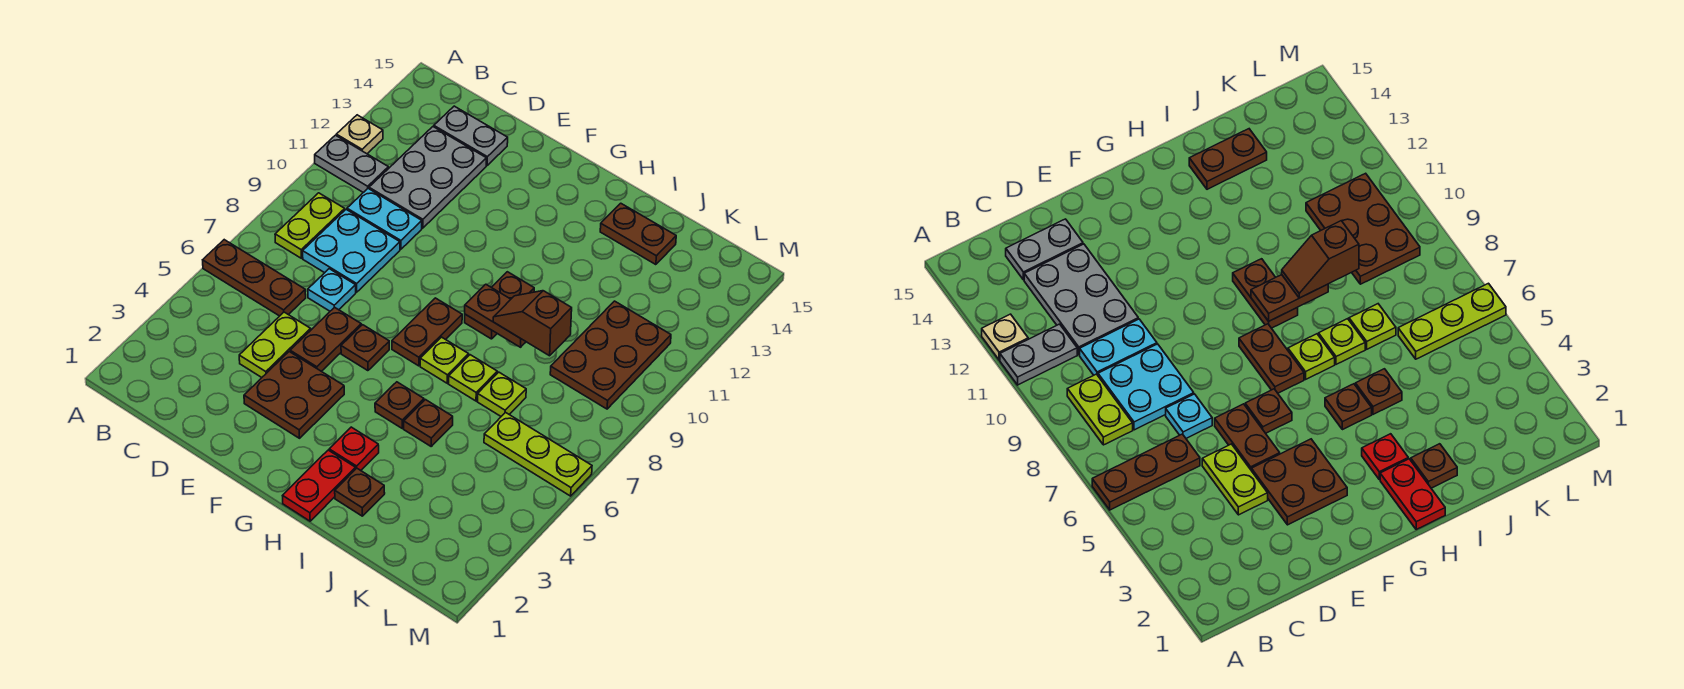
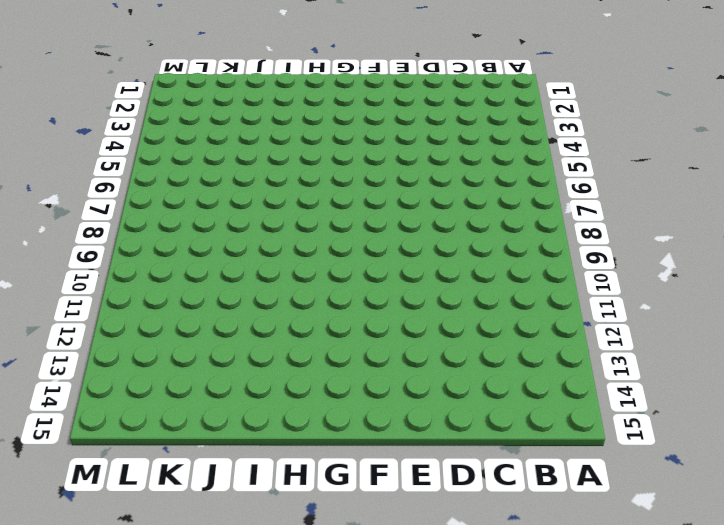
none -> brown 1x3 plate [203,240,306,316]
none -> grey 1x2 plate [315,135,388,193]
none -> tan 1x1 plate [336,115,383,154]

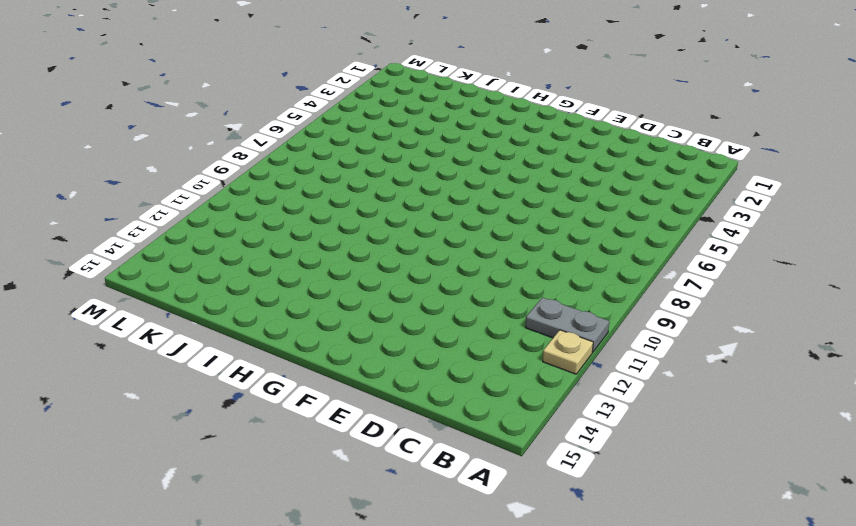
none -> brown 1x3 plate [203,240,306,316]
none -> lime 1x2 plate [275,193,345,258]
none -> cyan 2x2 plate [303,210,400,292]

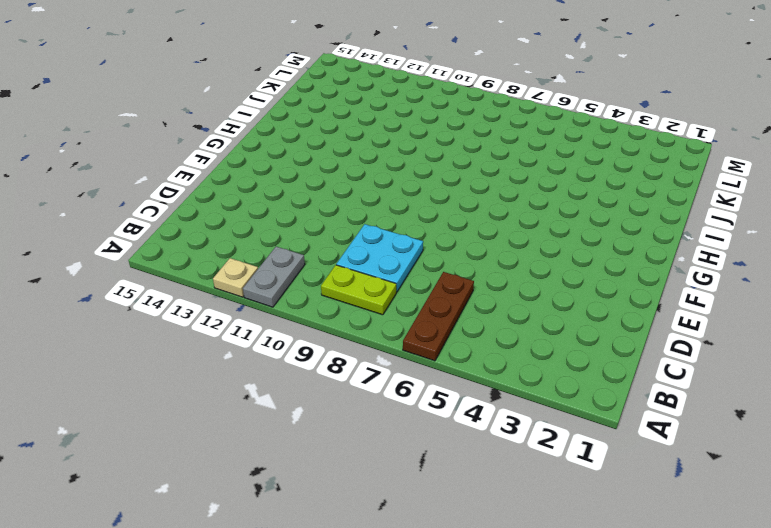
none -> cyan 1x2 plate [347,189,422,249]
none -> grey 2x3 plate [369,127,486,228]
none -> grey 1x2 plate [434,106,508,165]

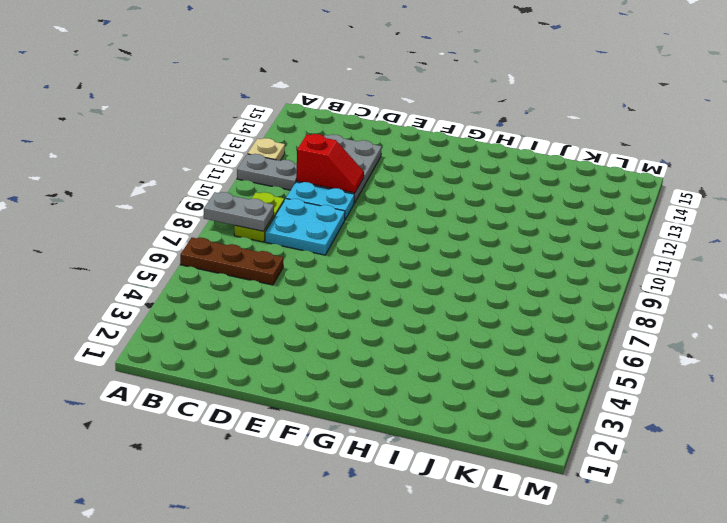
grey 1x2 plate [204,192,274,231] -> grey 1x2 plate moved to [434,106,508,165]
red 1x2 slope [296,134,364,193] -> none
none -> lime 1x2 plate [239,312,311,377]
none -> cyan 1x1 plate [308,269,356,311]
none -> brown 2x2 plate [244,352,344,438]

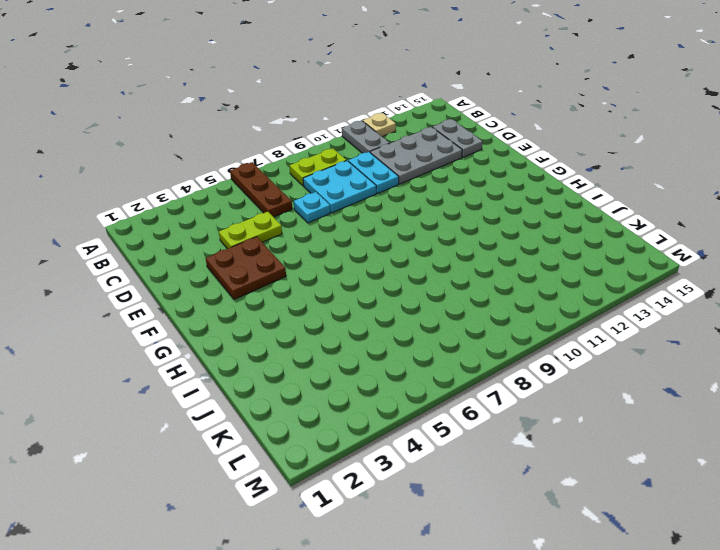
none -> brown 1x2 plate [290,307,361,371]
none -> brown 1x1 plate [341,325,389,371]
none -> brown 1x2 plate [392,298,462,366]

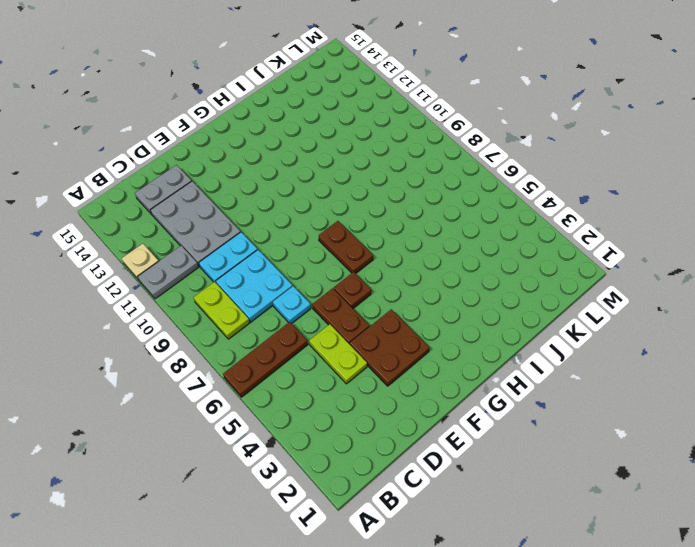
none -> red 1x2 plate [283,450,355,521]
none -> red 1x1 plate [329,427,379,470]
none -> brown 1x1 plate [375,382,424,428]

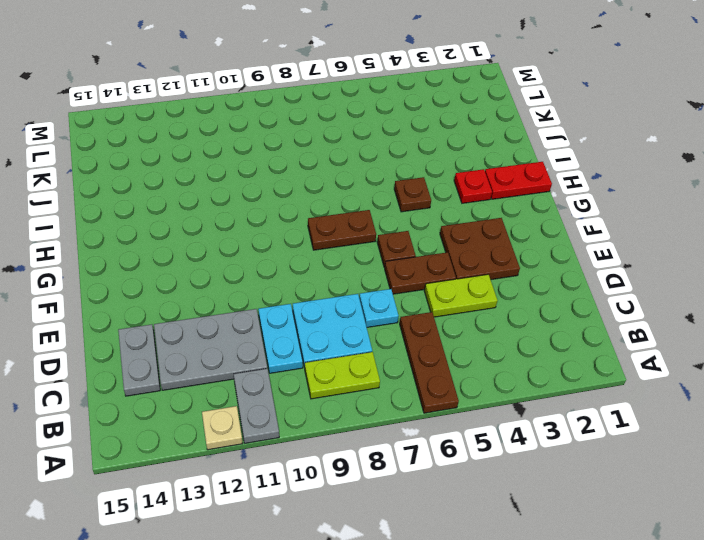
none -> lime 1x1 plate [420,337,469,383]
none -> brown 1x2 plate [465,272,534,339]
none -> brown 1x1 plate [335,468,385,516]

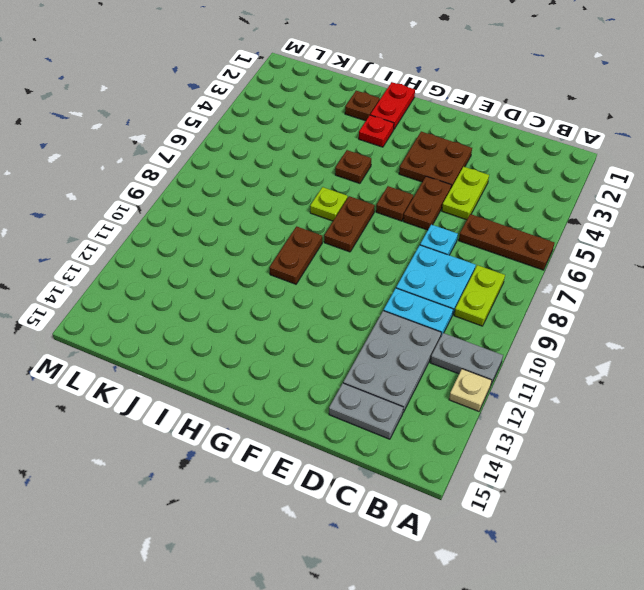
none -> brown 1x1 plate [404,400,453,446]
none -> lime 1x1 plate [449,355,497,401]
none -> brown 1x2 plate [600,203,676,265]

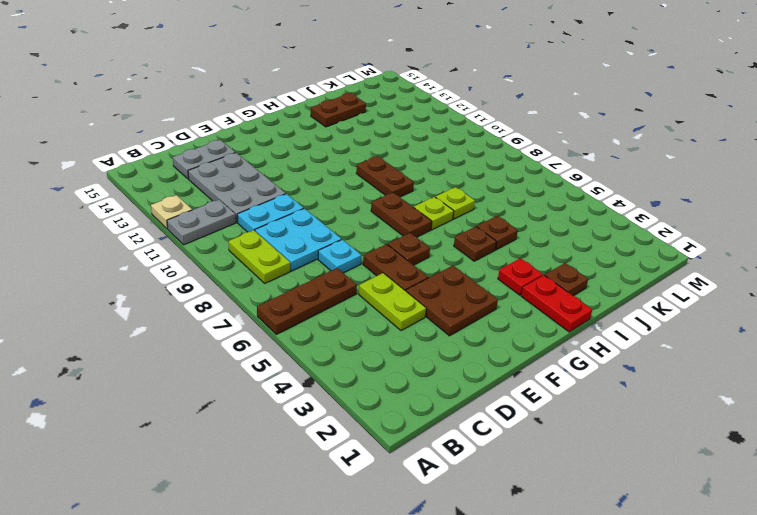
none -> lime 1x1 plate [477,372,526,416]
none -> lime 1x3 plate [484,413,592,496]
none -> brown 2x3 plate [550,301,671,409]

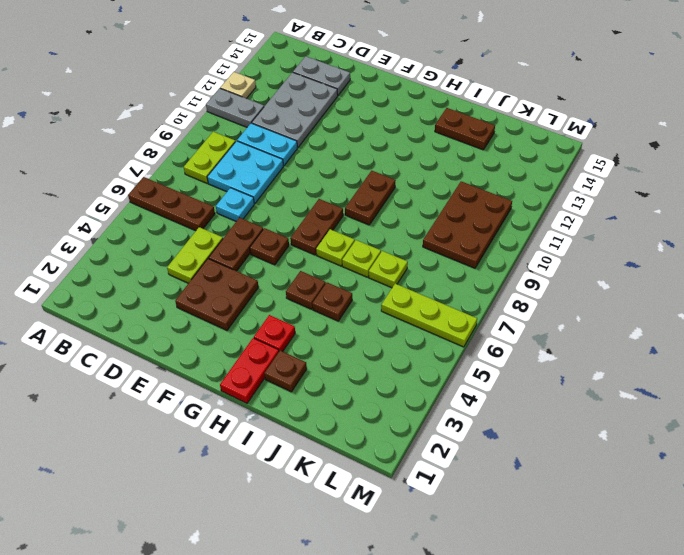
none -> brown 1x2 plate [465,284,526,347]
none -> brown 1x2 slope [493,291,572,356]

